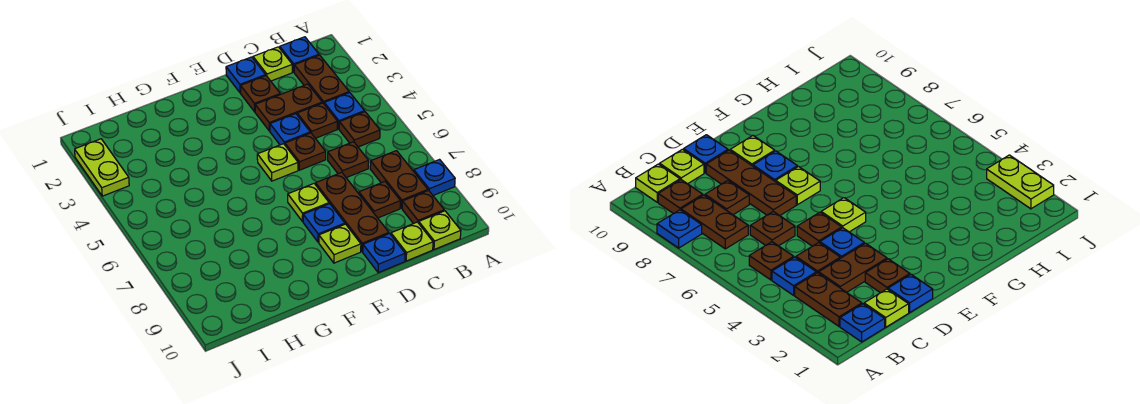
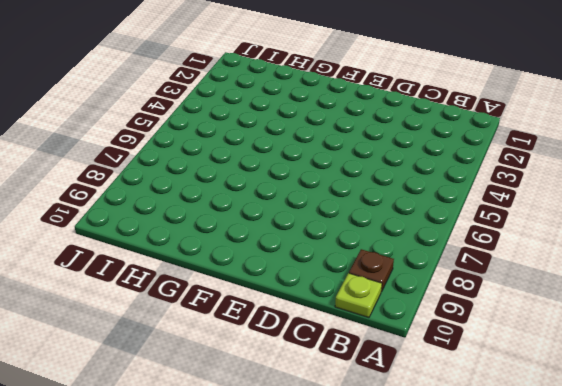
none -> blue 1x1 plate [414,160,455,195]
none -> blue 1x1 plate [280,37,319,72]
none -> brown 1x2 plate [294,55,349,103]

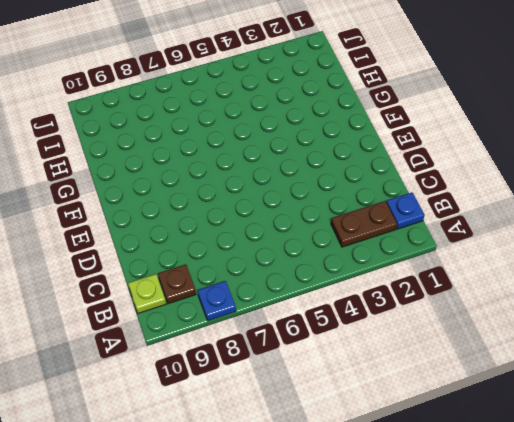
none -> blue 1x1 plate [324,93,365,129]
none -> brown 1x1 plate [339,112,380,147]
none -> brown 1x2 plate [370,151,428,208]

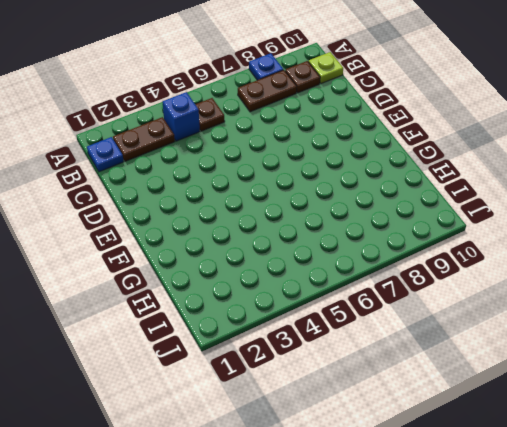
blue 1x1 brick [163,92,200,141] -> blue 1x1 plate [324,93,365,129]
none -> lime 1x1 plate [253,47,292,81]
none -> brown 1x2 plate [255,84,322,131]
none -> brown 1x1 plate [297,103,338,138]

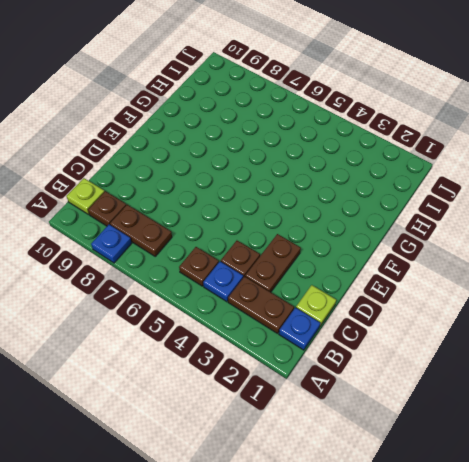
none -> brown 1x1 plate [328,142,369,178]
none -> brown 1x1 plate [359,182,400,218]
none -> lime 1x1 plate [391,222,433,261]

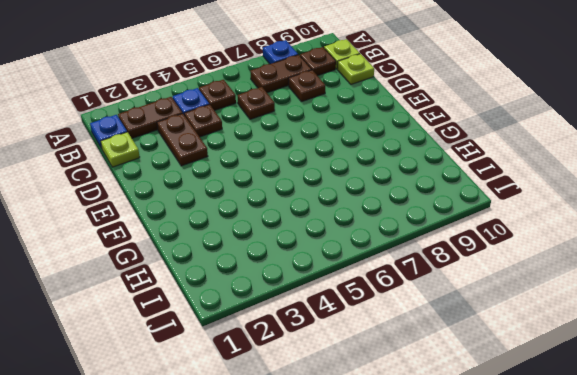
none -> blue 1x1 plate [226,57,266,93]
none -> brown 1x1 plate [241,76,280,112]
none -> blue 1x1 plate [270,114,310,145]

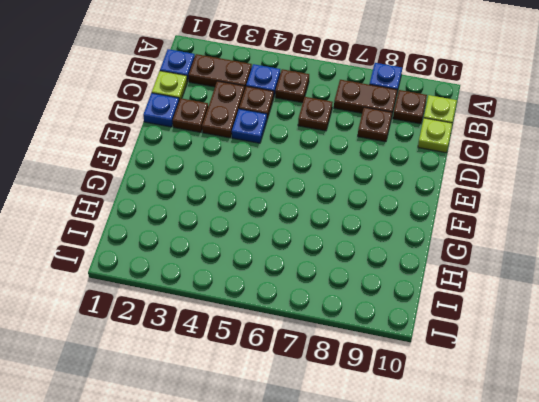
none -> brown 1x1 plate [285,133,326,170]
none -> brown 1x3 plate [316,172,389,252]
none -> blue 1x1 plate [363,234,405,273]

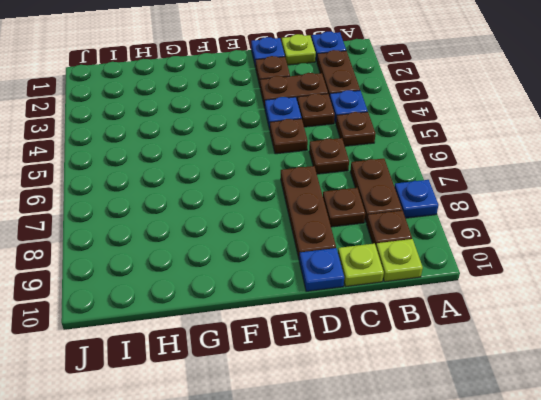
none -> lime 1x1 plate [257,144,298,181]
none -> lime 1x1 plate [288,184,329,222]
none -> blue 1x1 plate [303,204,345,242]

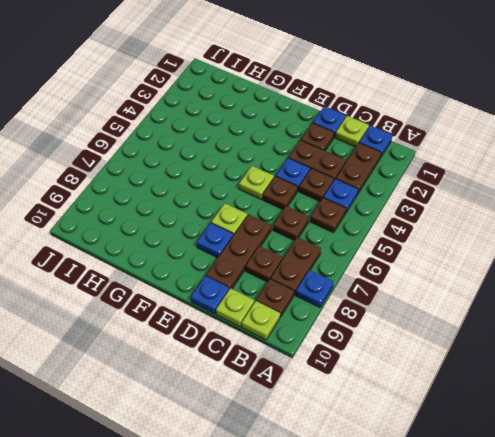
none -> lime 1x1 plate [319,224,361,263]
none -> lime 1x2 plate [75,139,129,196]

